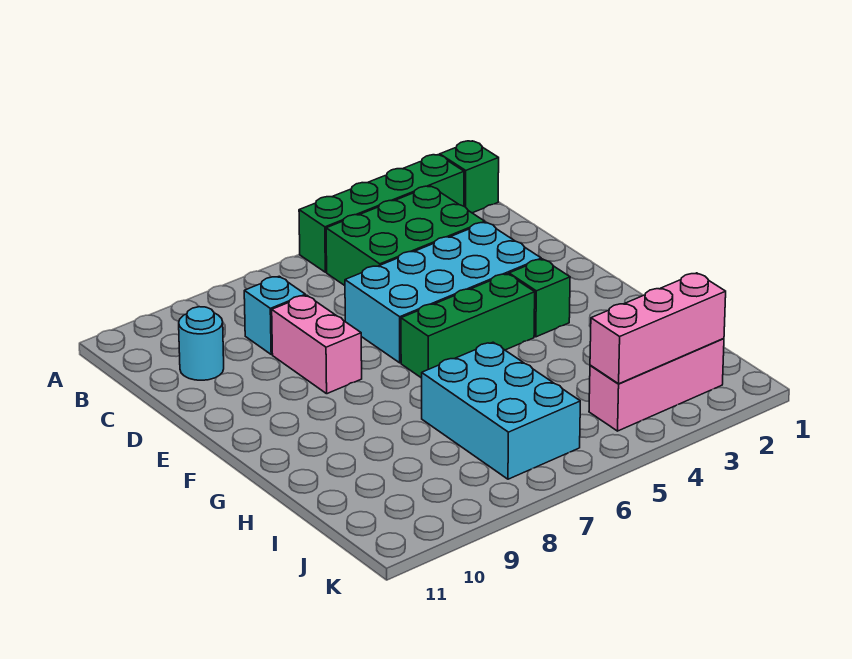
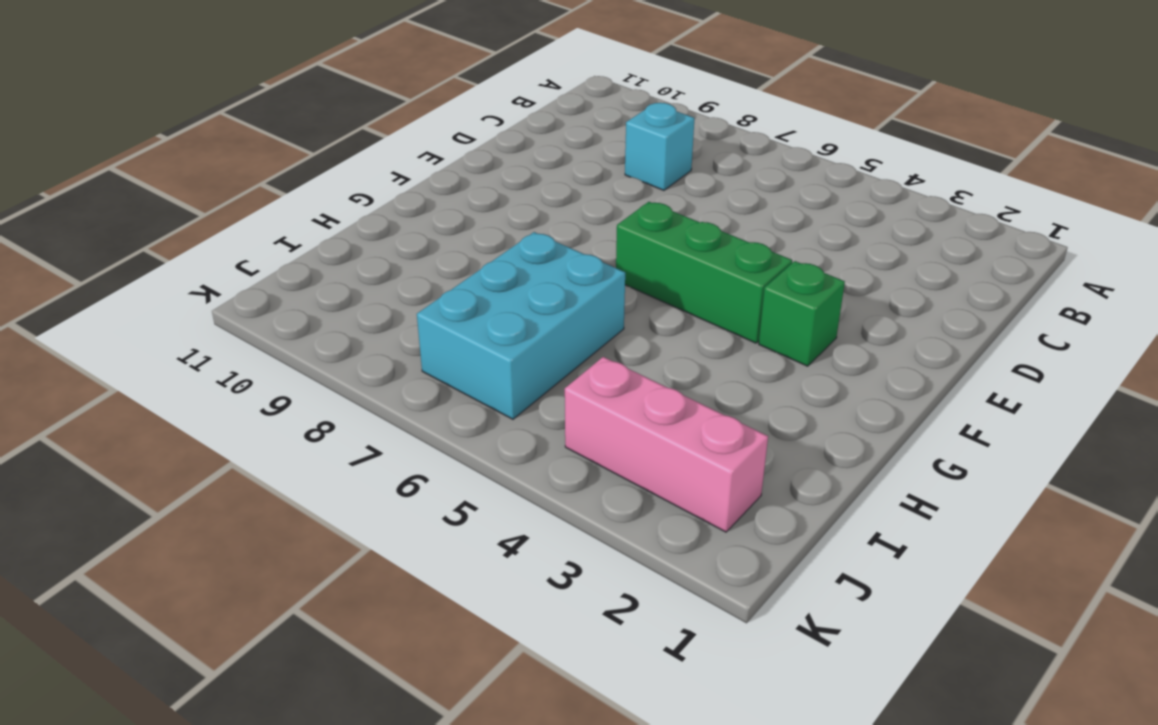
none -> green 1x1 brick [440,141,499,213]
none -> green 1x4 brick [299,155,464,272]
none -> green 2x3 brick [326,186,485,286]

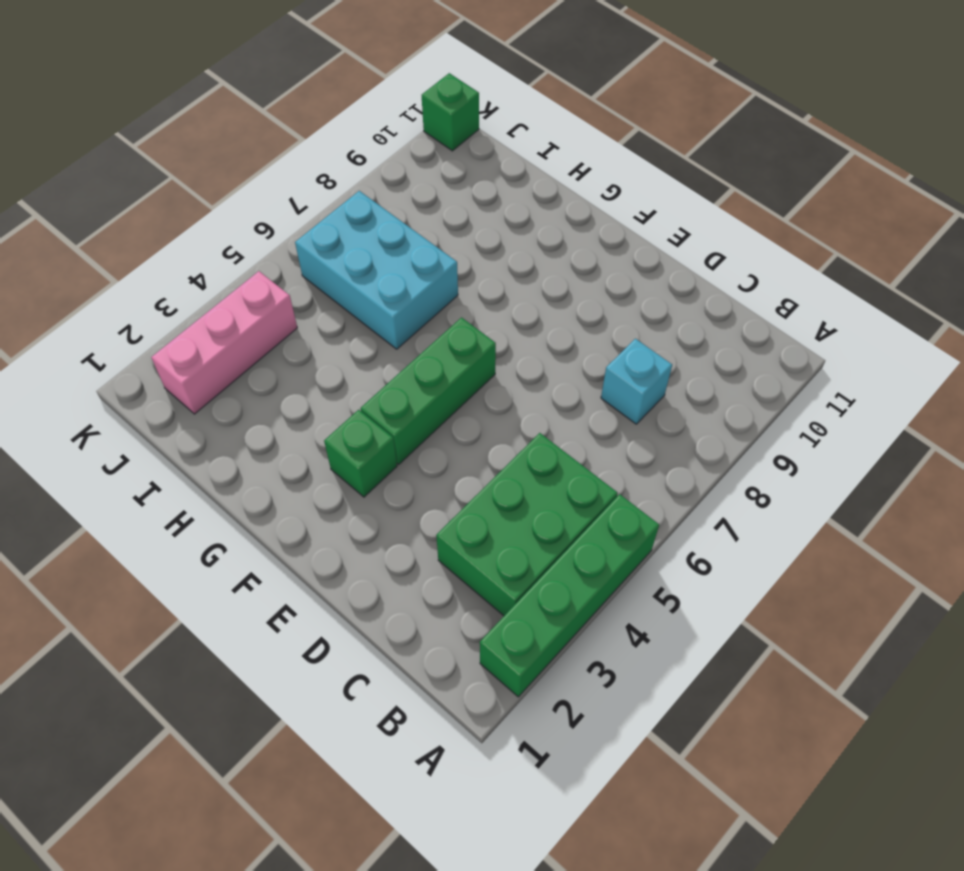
green 1x1 brick [422,73,479,151] -> green 1x1 brick moved to [440,141,499,213]
none -> cyan 1x1 round brick [179,307,224,380]
none -> cyan 2x4 brick [345,222,541,363]
none -> pink 1x2 brick [272,295,362,394]

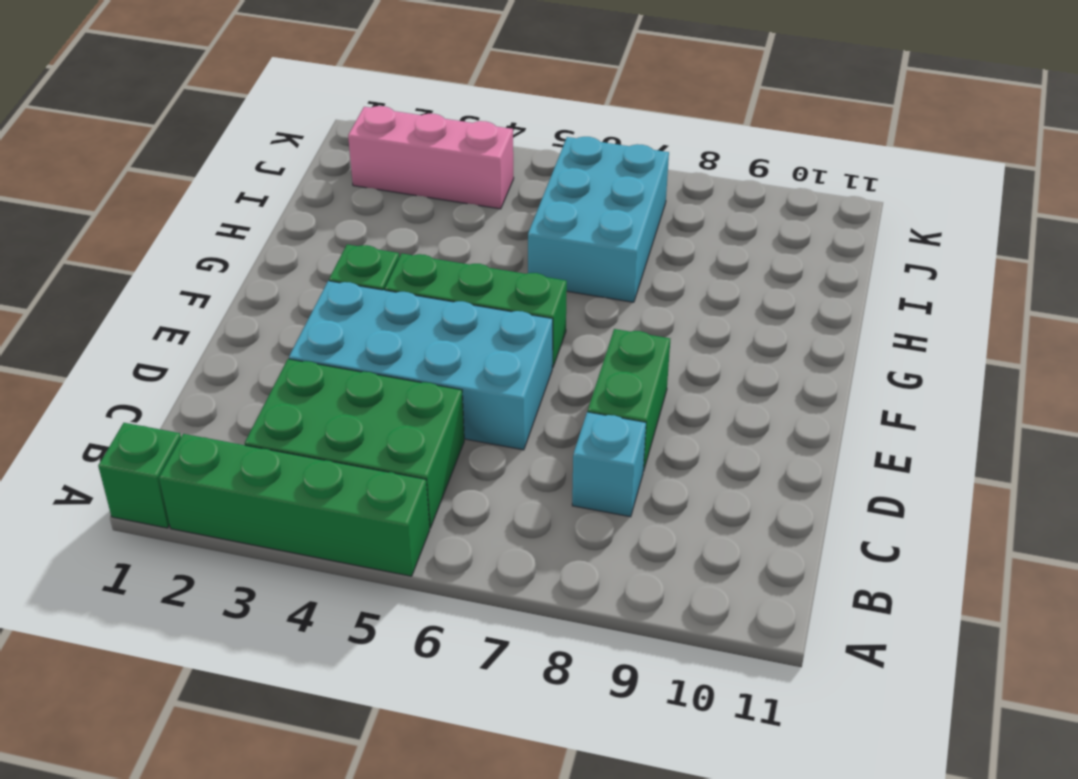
green 1x2 brick [588,329,670,471] -> pink 1x2 brick [272,295,362,394]
none -> cyan 1x1 round brick [179,307,224,380]
none -> pink 1x3 brick [590,273,726,384]

